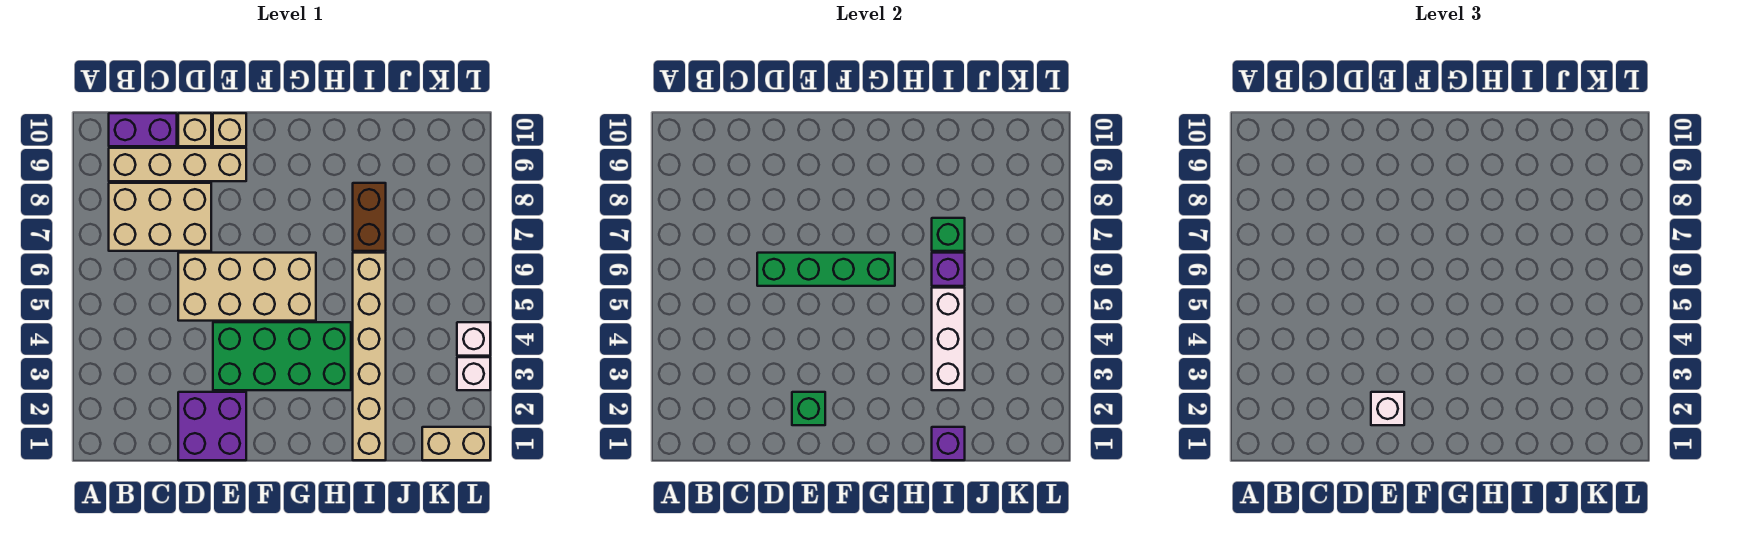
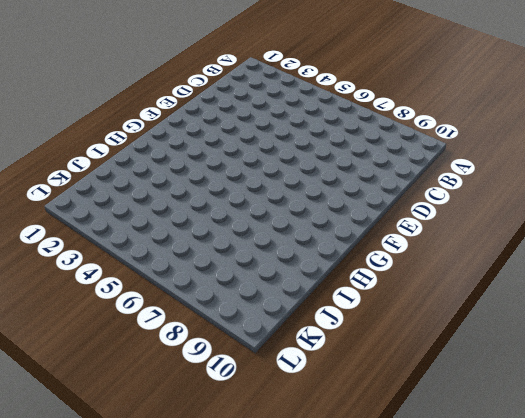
none -> tan 2x3 brick [109,183,211,251]
none -> tan 1x4 brick [109,148,246,181]
none -> purple 1x2 brick [109,113,177,146]

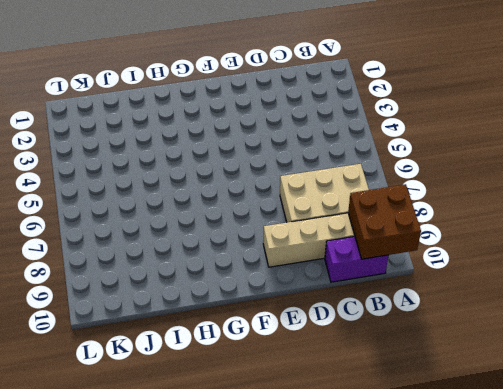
brown 2x2 brick [348,184,421,259] -> none
none -> purple 2x2 brick [178,392,246,460]
none -> tan 2x4 brick [178,253,316,321]
none -> tan 1x1 brick [178,113,211,146]

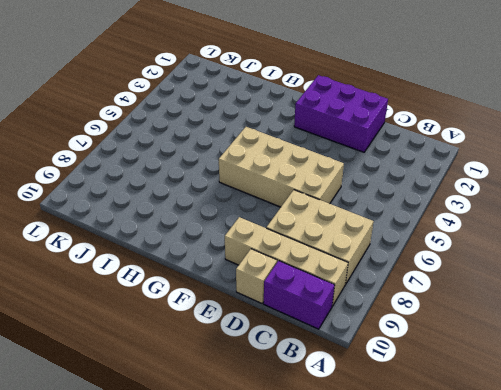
purple 2x3 brick [294,75,388,152] -> purple 2x2 brick [178,392,246,460]
none -> green 2x4 brick [213,322,351,390]
none -> tan 1x1 brick [213,113,246,146]
none -> tan 1x6 brick [353,253,386,460]

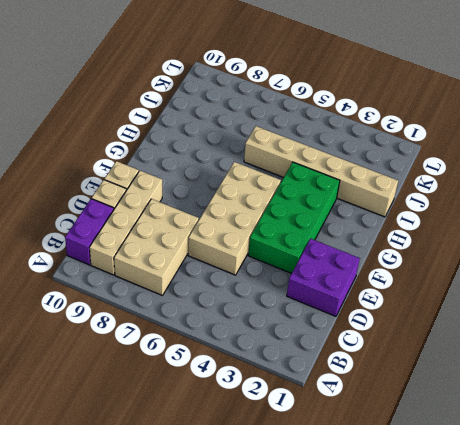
none -> brown 1x2 brick [353,183,386,251]
none -> tan 1x2 brick [422,427,490,460]
none -> white 1x1 brick [457,357,490,390]

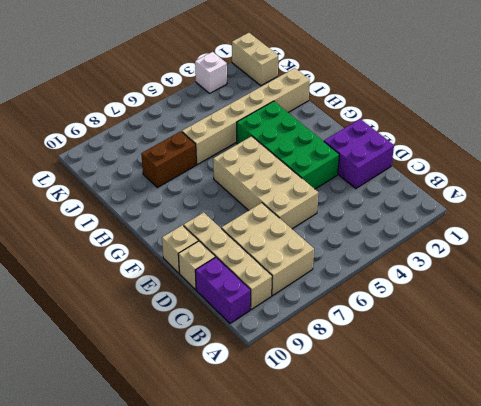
none -> white 1x1 brick [457,322,490,356]
none -> green 1x4 brick [757,253,895,286]
none -> green 1x1 brick [792,392,825,425]

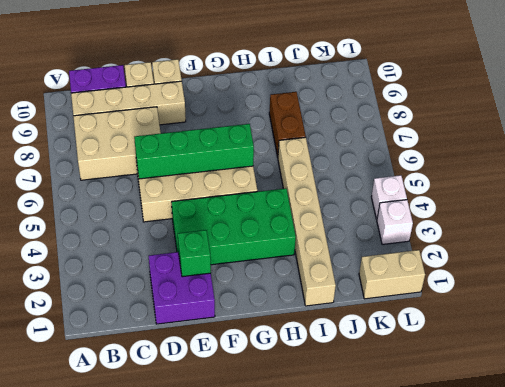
none -> purple 1x1 brick [932,427,965,460]
none -> white 1x3 brick [932,288,965,390]
none -> purple 1x1 brick [932,253,965,286]

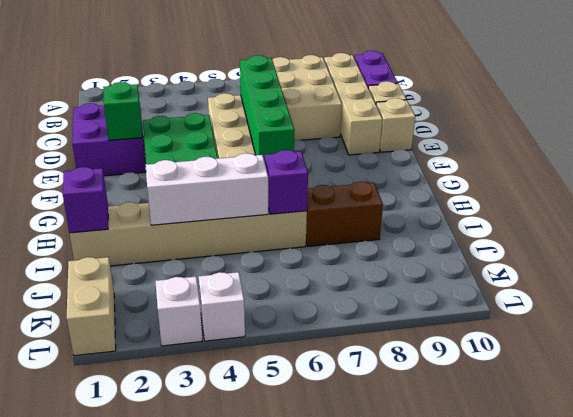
none -> green 1x1 brick [932,218,965,251]
none -> white 1x1 brick [1371,392,1404,425]

